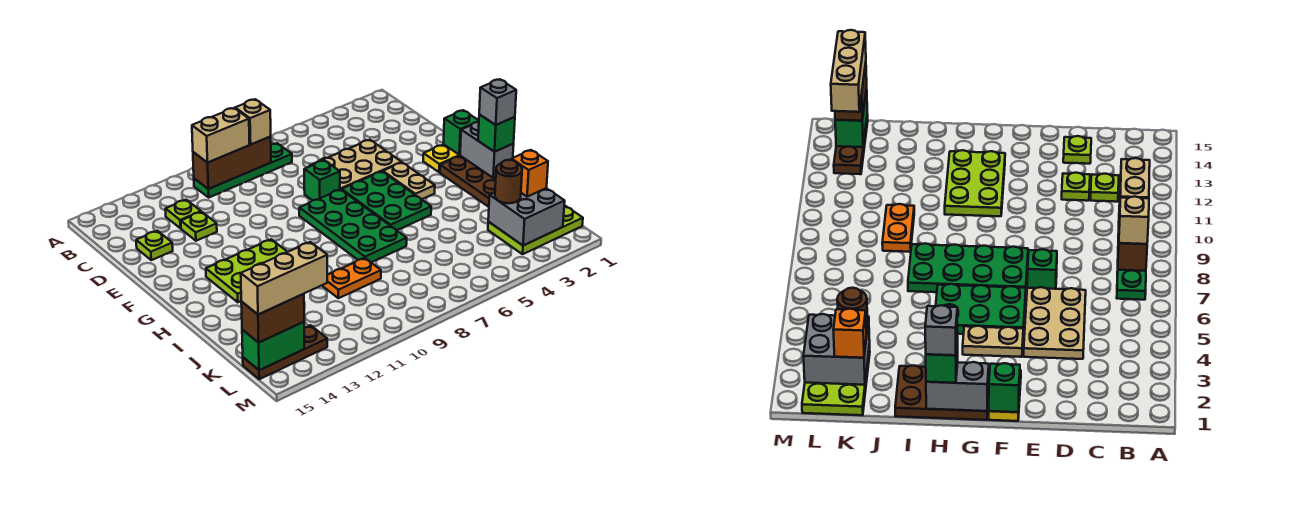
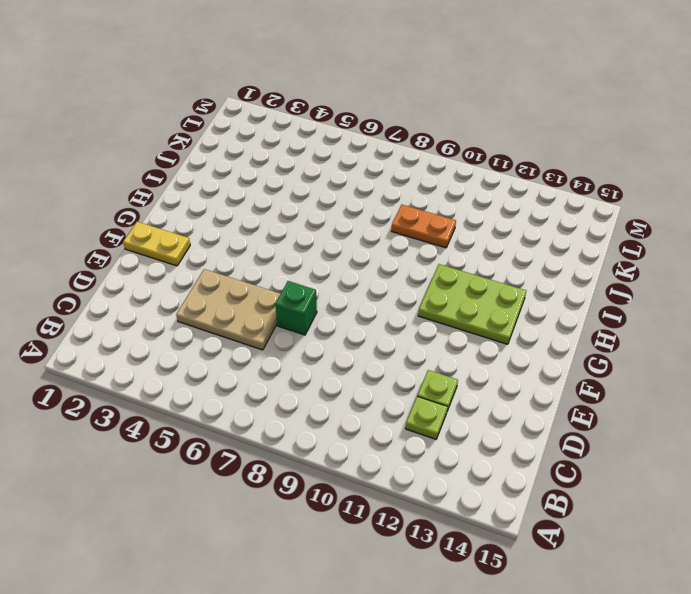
none -> green 1x4 plate [194,143,292,197]
none -> lime 1x1 plate [136,231,173,260]
none -> tan 1x2 plate [383,162,435,199]

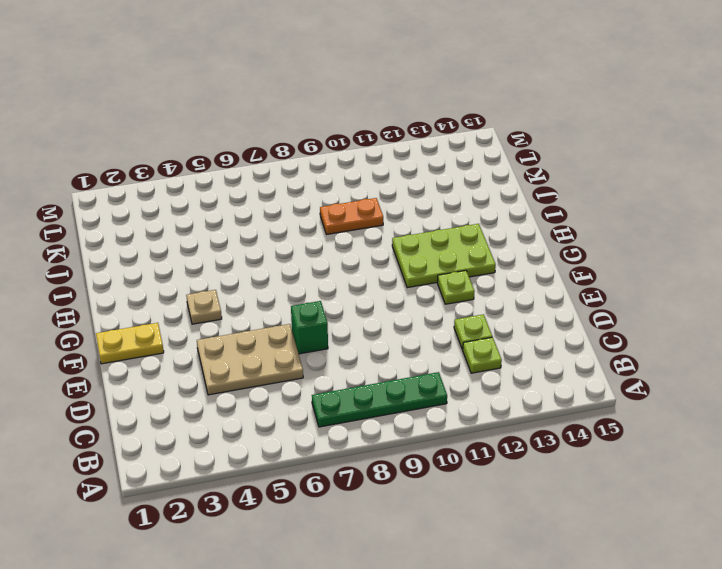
lime 1x1 plate [437,270,475,304] -> lime 1x1 plate moved to [136,231,173,260]
tan 1x1 plate [186,290,222,324] -> tan 1x2 plate [383,162,435,199]
none -> green 2x3 plate [342,172,431,230]
none -> green 2x4 plate [299,189,407,262]
none -> brown 2x3 plate [440,156,496,207]

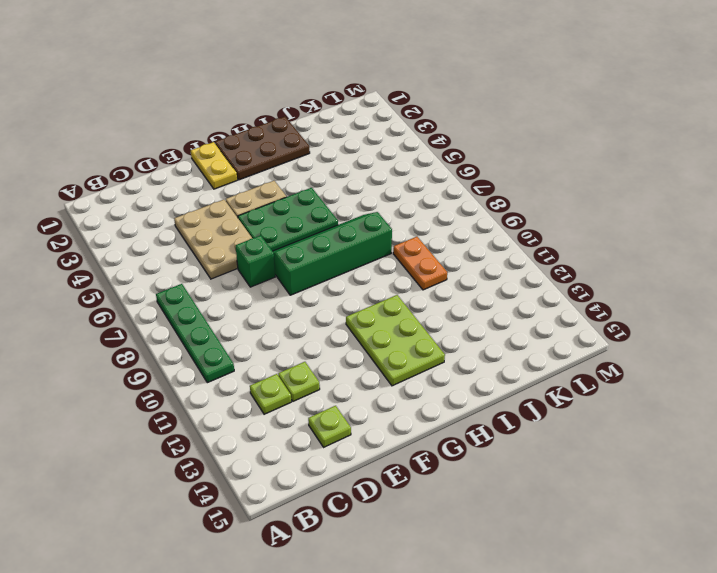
green 2x4 slope [273,212,392,295] -> green 2x4 plate [299,189,407,262]
none -> lime 2x3 plate [488,205,583,254]
none -> brown 1x3 plate [243,325,327,379]
none -> brown 1x3 brick [193,137,271,189]

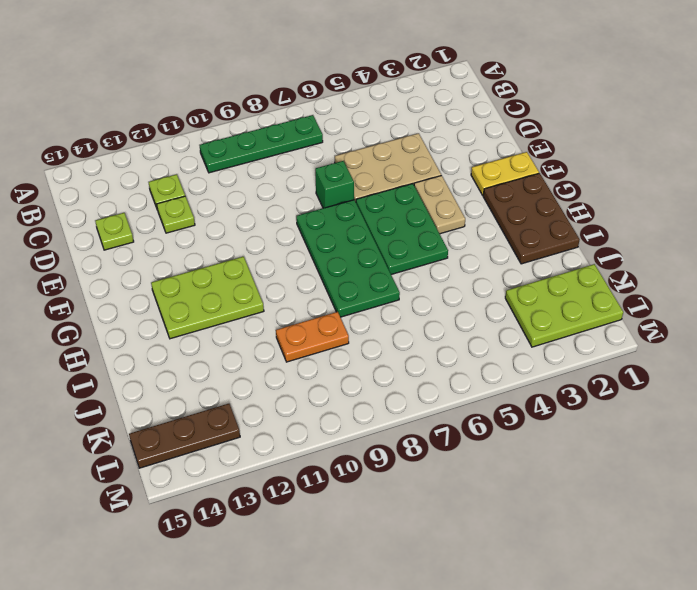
none -> brown 1x3 brick [193,137,271,189]
none -> green 1x1 brick [444,110,479,155]
none -> grey 1x2 brick [460,122,514,178]

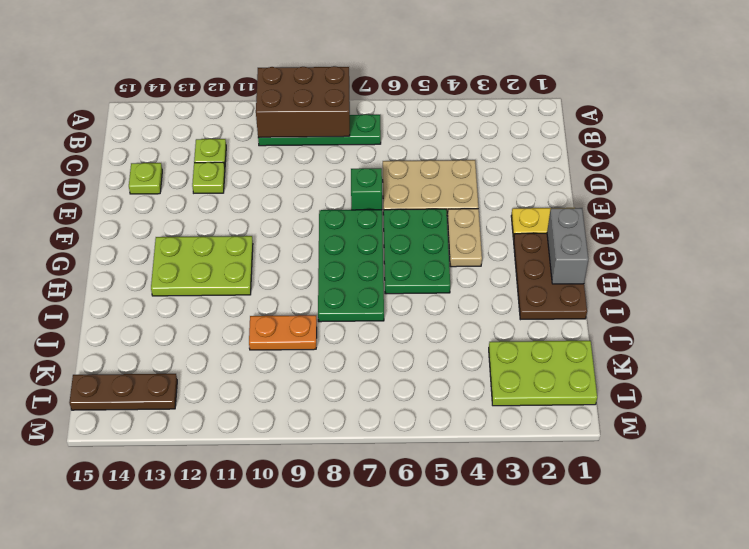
brown 2x3 brick [256,66,350,137] -> brown 1x3 brick [193,137,271,189]
none -> green 1x1 brick [444,110,479,155]
none -> grey 2x2 brick [488,188,565,246]
none -> green 1x2 brick [242,322,304,370]

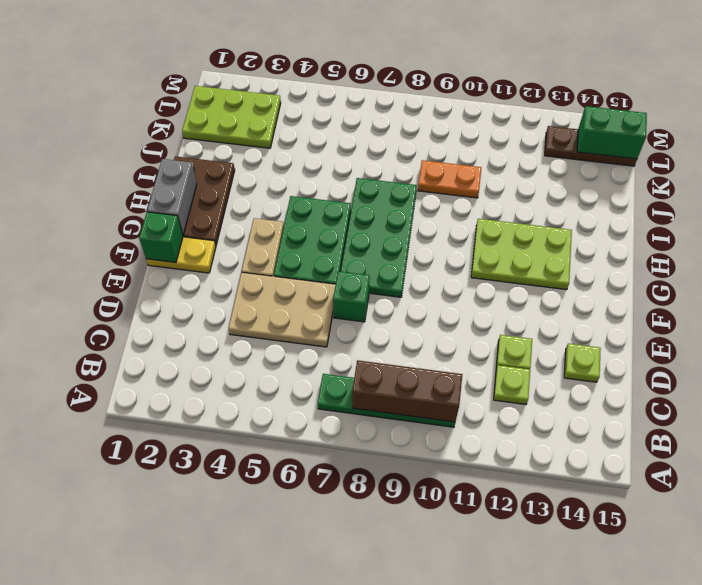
none -> grey 2x2 brick [488,188,565,246]
none -> tan 1x1 brick [235,99,271,145]
none -> tan 1x2 brick [192,108,250,163]

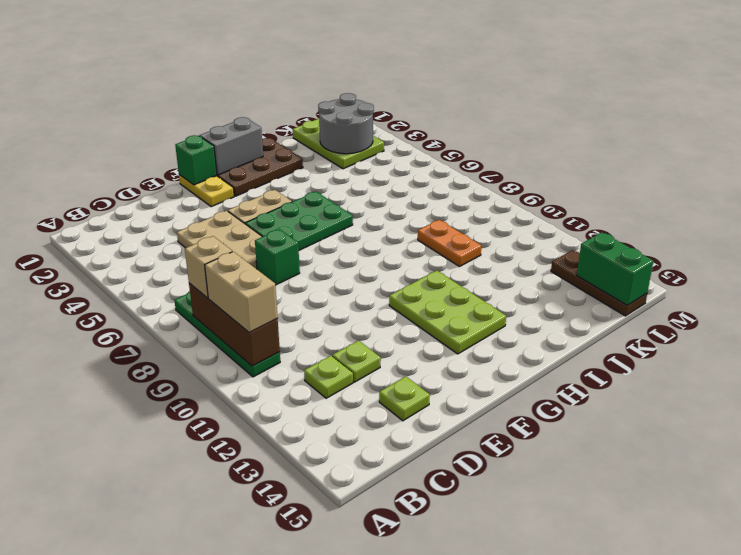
grey 2x2 round brick [318,93,374,154] -> grey 2x2 brick [488,188,565,246]
none -> green 2x4 plate [299,189,407,262]
none -> green 1x1 brick [478,115,515,152]
none -> orange 1x1 brick [511,150,548,197]

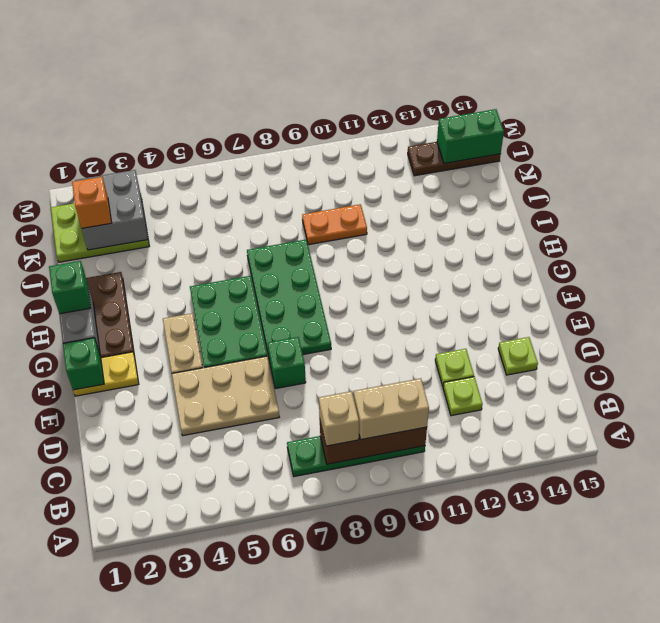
none -> lime 2x3 plate [206,239,287,302]
none -> brown 1x1 round brick [495,160,522,203]
none -> brown 1x2 brick [241,294,304,343]

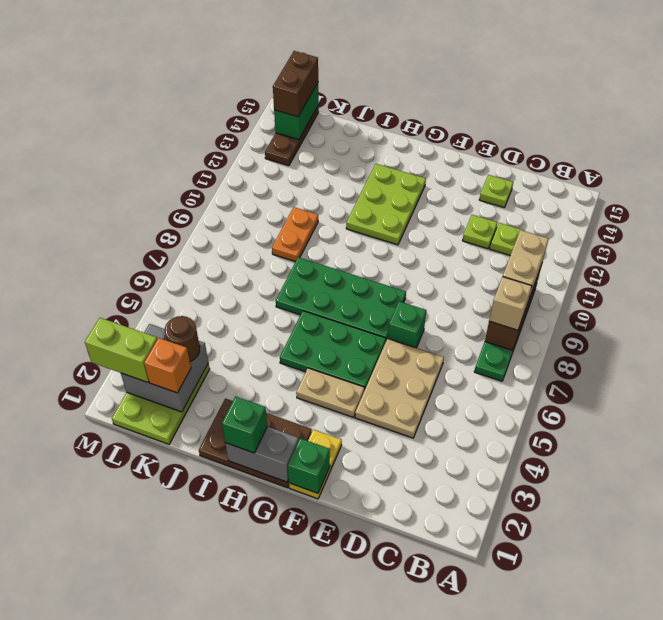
lime 1x2 brick [85,318,157,382] -> none
none -> grey 1x1 brick [479,79,516,125]
none -> tan 1x3 brick [241,242,327,315]

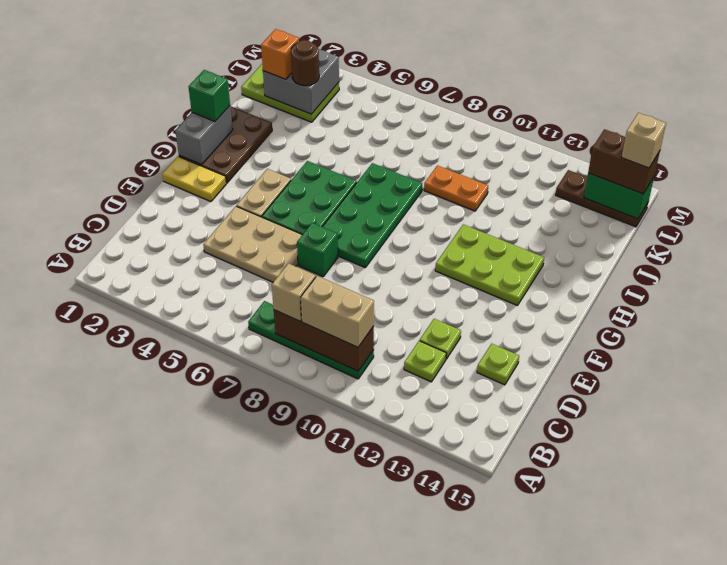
tan 1x1 brick [622,113,666,168] -> tan 1x3 brick [241,242,327,315]
none -> green 1x1 brick [444,110,479,155]
none -> grey 1x1 brick [479,79,516,125]

